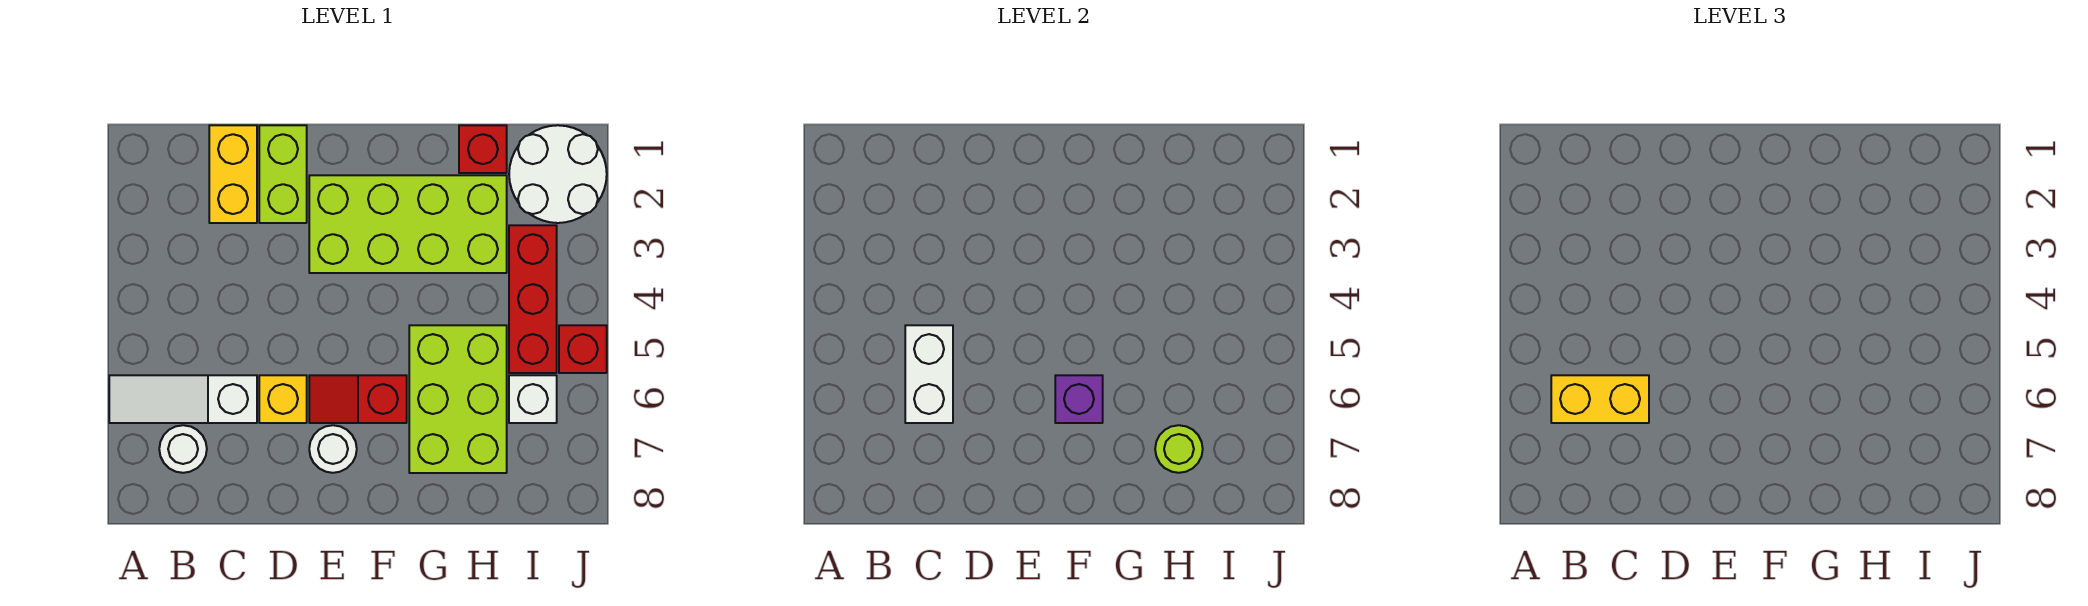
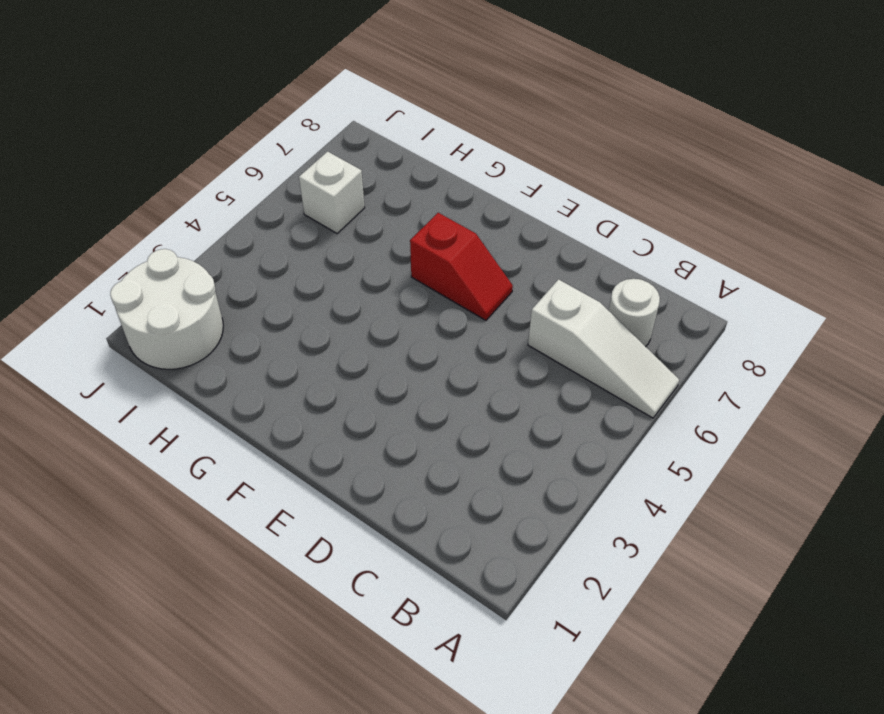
none -> yellow 1x2 brick [209,125,257,223]
none -> lime 1x2 brick [259,125,307,223]
none -> yellow 1x1 brick [259,375,307,423]

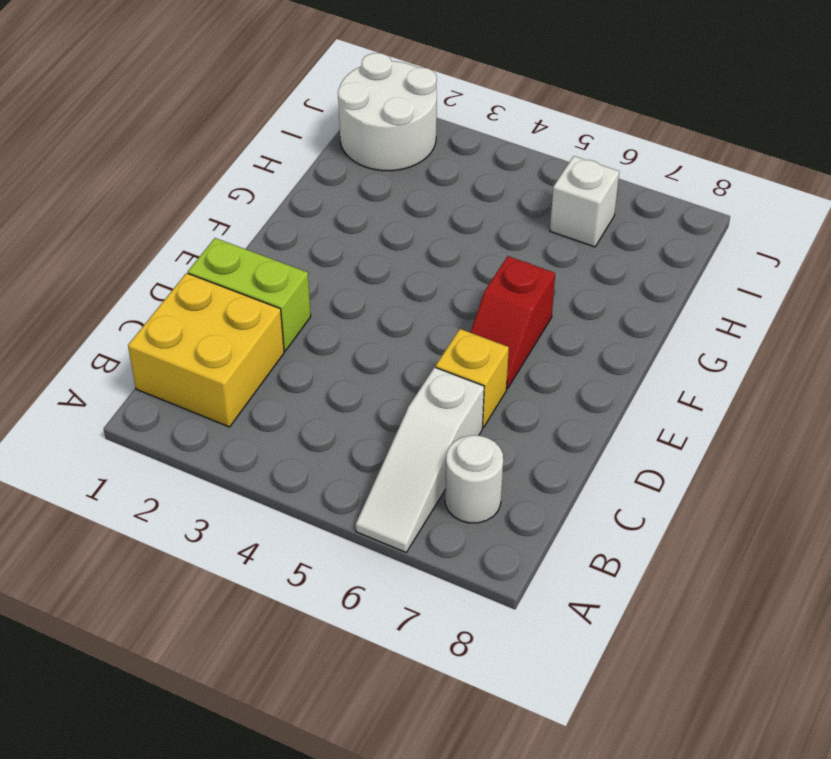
yellow 2x2 brick [128,273,284,427] -> yellow 1x2 brick [209,125,257,223]
none -> lime 2x4 brick [309,175,507,273]
none -> white 1x1 round brick [309,425,357,473]
none -> lime 2x3 brick [409,325,507,473]

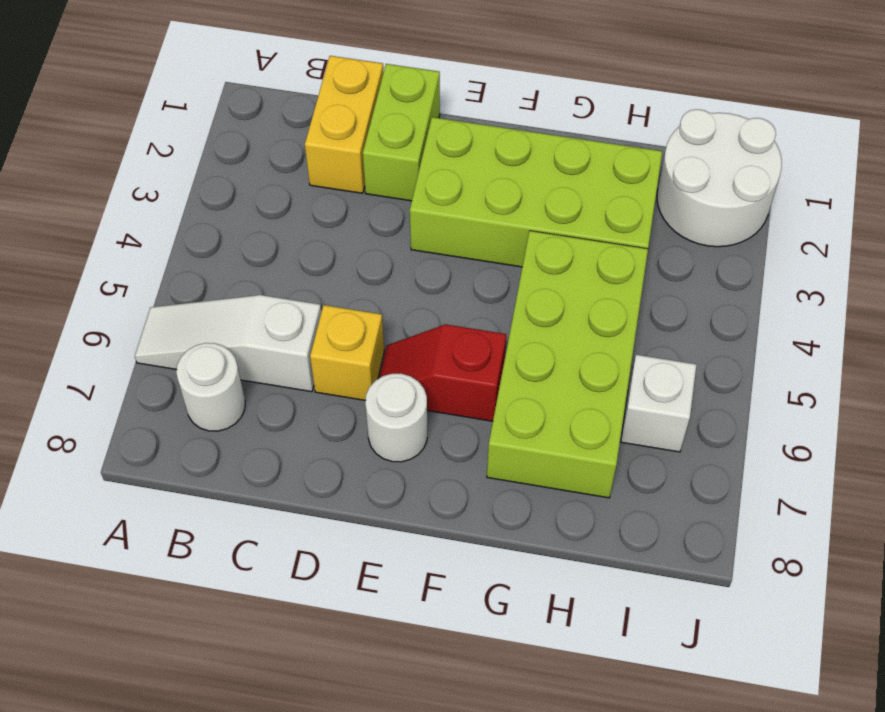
lime 2x4 brick [487,231,648,498] -> lime 2x3 brick [409,325,507,473]
none -> red 1x1 brick [459,125,507,173]
none -> red 1x3 brick [509,225,557,373]
none -> red 1x1 brick [559,325,607,373]

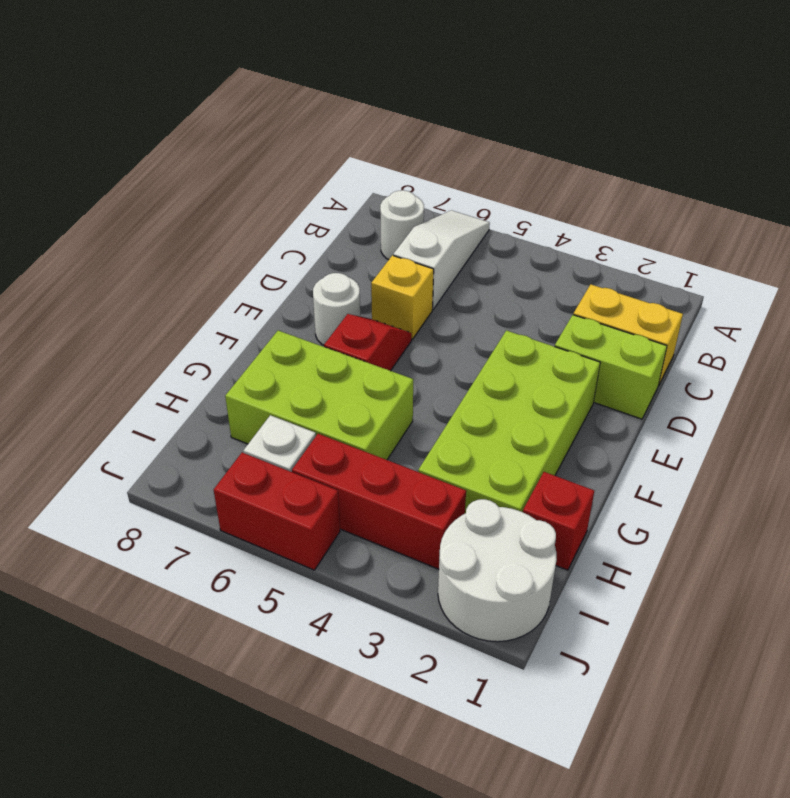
red 1x2 brick [214,453,340,570] -> red 1x1 brick [559,325,607,373]
none -> white 1x2 brick [905,325,953,423]
none -> purple 1x1 brick [1055,375,1103,423]
none -> lime 1x1 round brick [1155,425,1203,473]

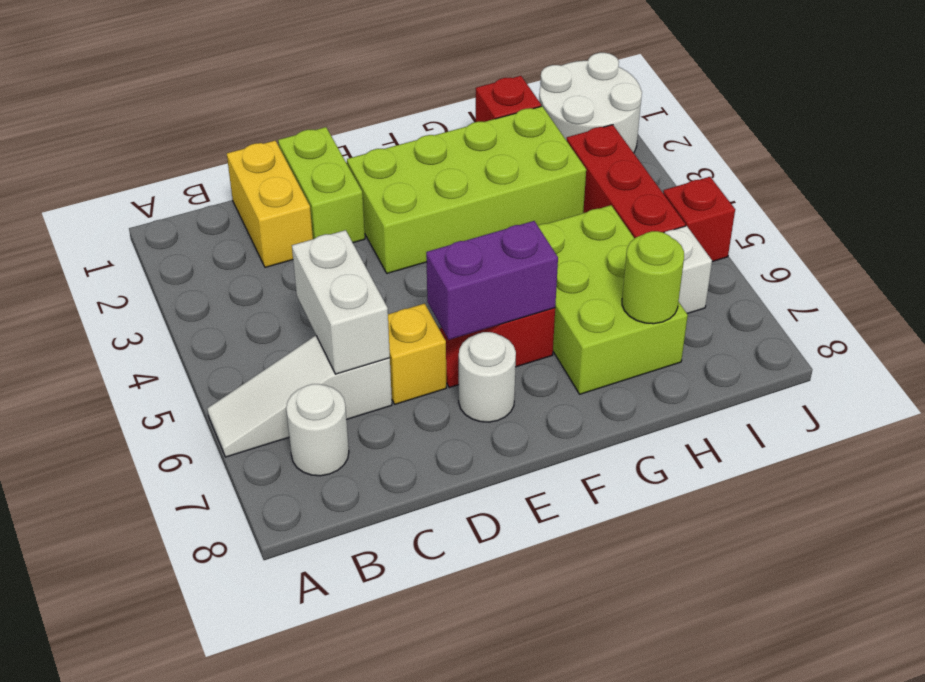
purple 1x2 brick [426,221,558,340] -> purple 1x1 brick [1055,375,1103,423]
none -> yellow 1x2 brick [1551,375,1649,423]

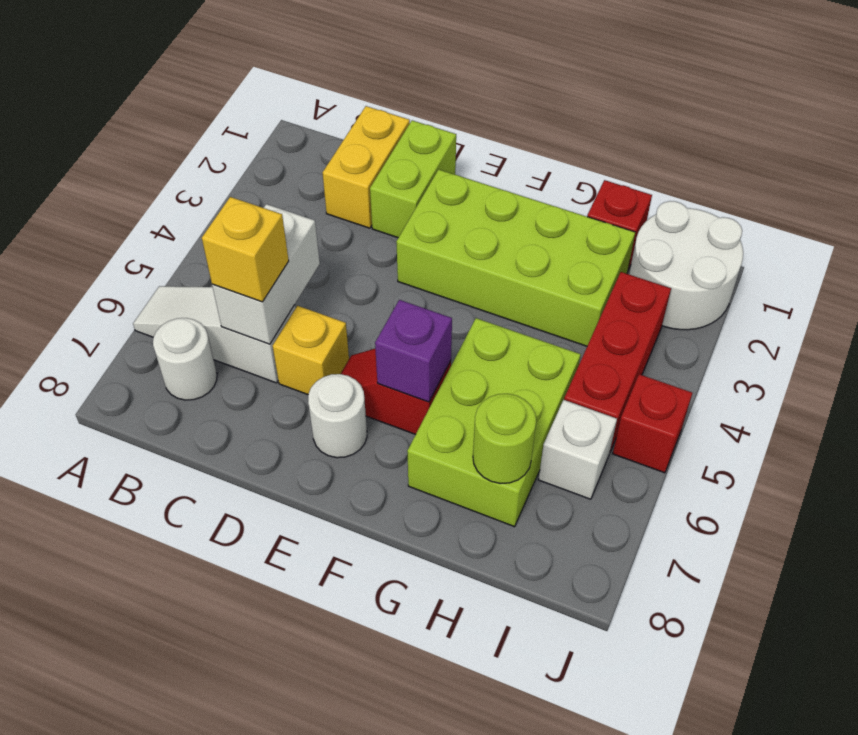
yellow 1x1 brick [202,197,289,302] -> yellow 1x2 brick [1551,375,1649,423]

